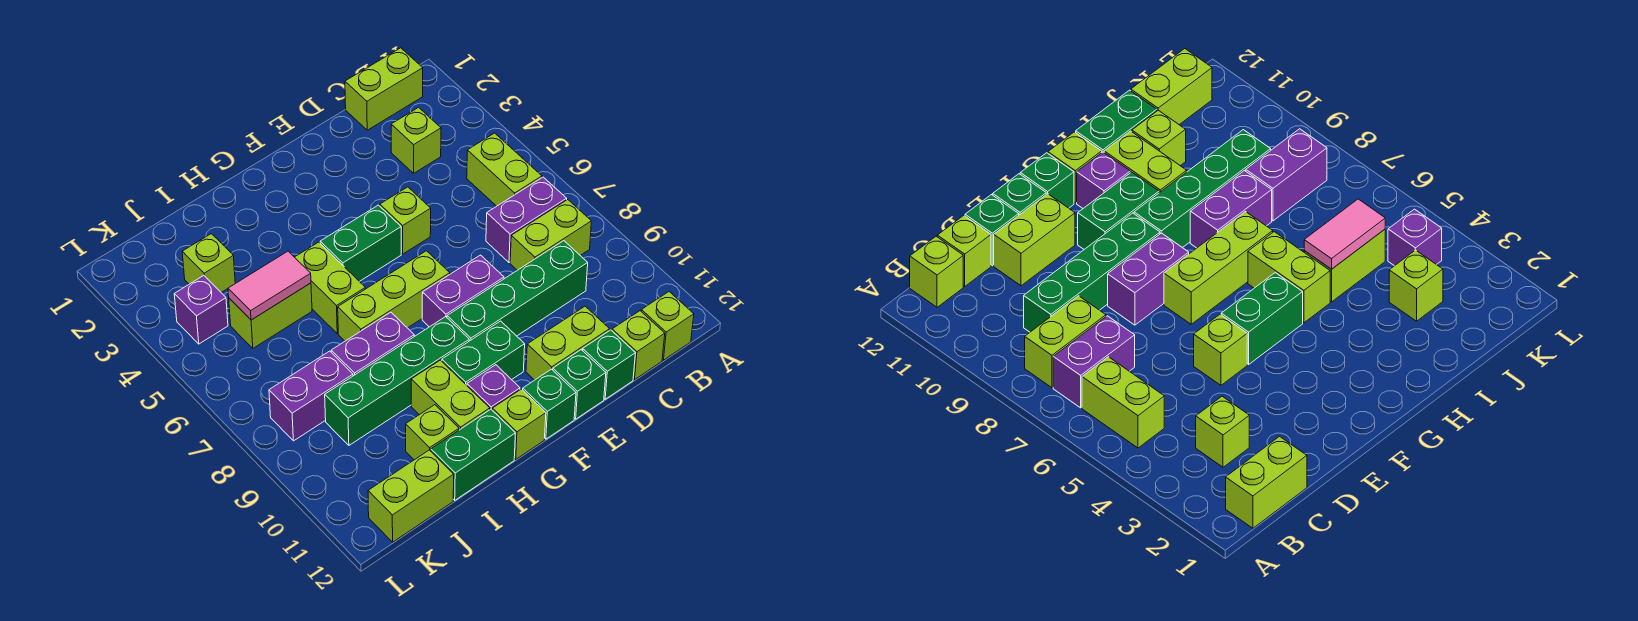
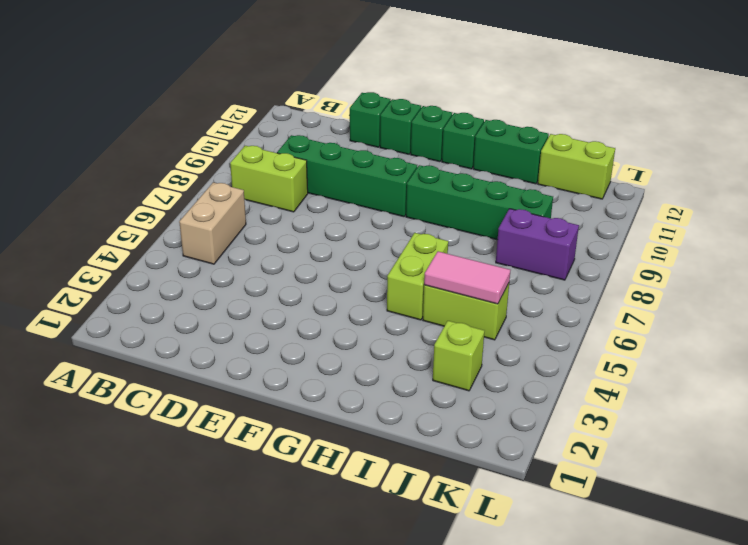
tan 1x2 brick [179,182,246,264] -> lime 1x2 brick [467,133,542,206]
green 1x1 brick [442,113,484,169] -> lime 1x1 brick [492,389,546,459]
none -> lime 1x2 brick [345,48,423,130]
none -> purple 1x2 brick [486,177,567,263]
none -> lime 1x1 brick [641,292,694,360]
none -> lime 1x1 brick [391,107,441,173]

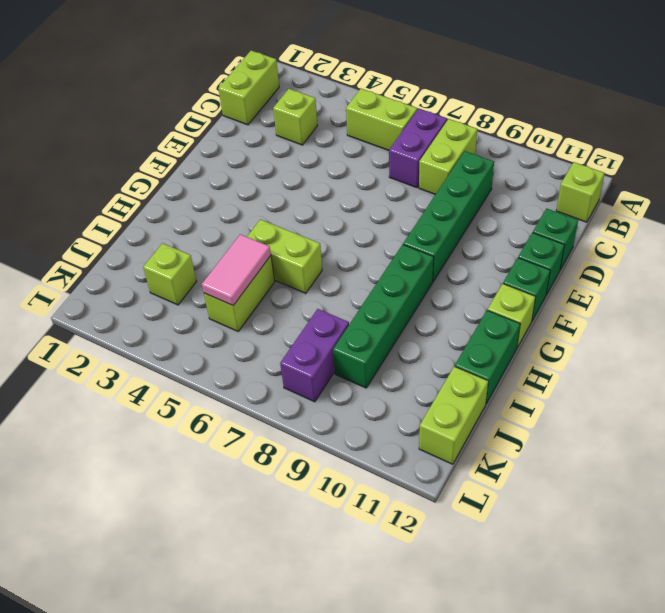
none -> lime 1x1 brick [612,311,665,380]
none -> lime 1x2 brick [526,306,610,380]
none -> lime 1x1 brick [380,187,431,254]
none -> purple 1x2 brick [422,255,504,327]

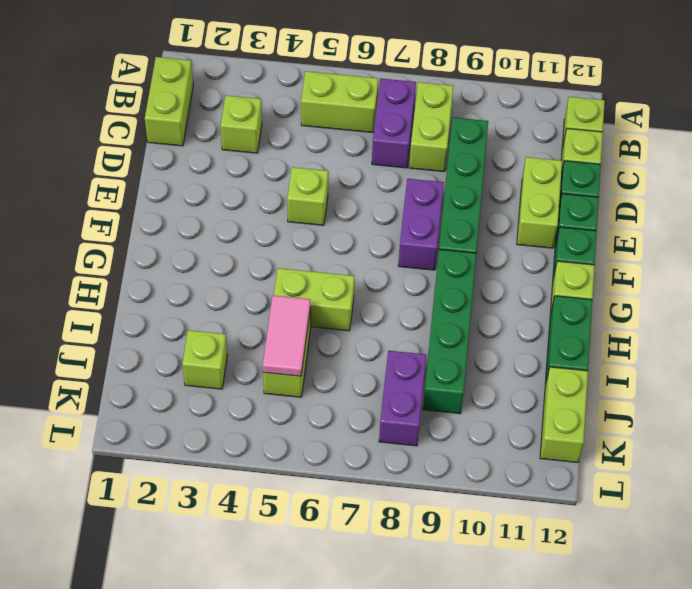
none -> green 1x2 brick [320,205,401,282]
none -> lime 1x3 brick [338,251,450,341]
none -> green 1x2 brick [442,321,525,385]
none -> purple 1x1 brick [467,365,520,410]

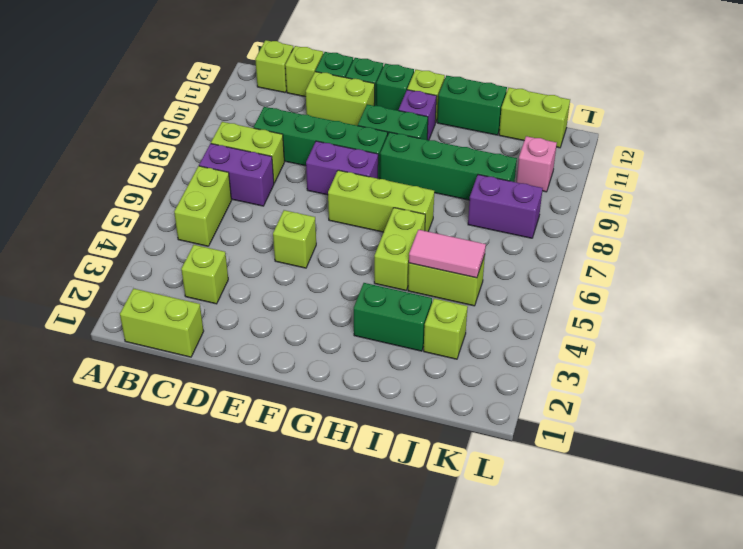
green 1x2 brick [354,283,432,351] -> green 1x2 brick moved to [320,205,401,282]
pink 1x1 brick [516,136,557,192] -> none
none -> purple 1x2 brick [331,312,414,376]
none -> lime 1x2 brick [411,360,490,430]
none -> lime 1x1 brick [406,405,459,460]
none -> purple 1x1 brick [174,276,228,344]

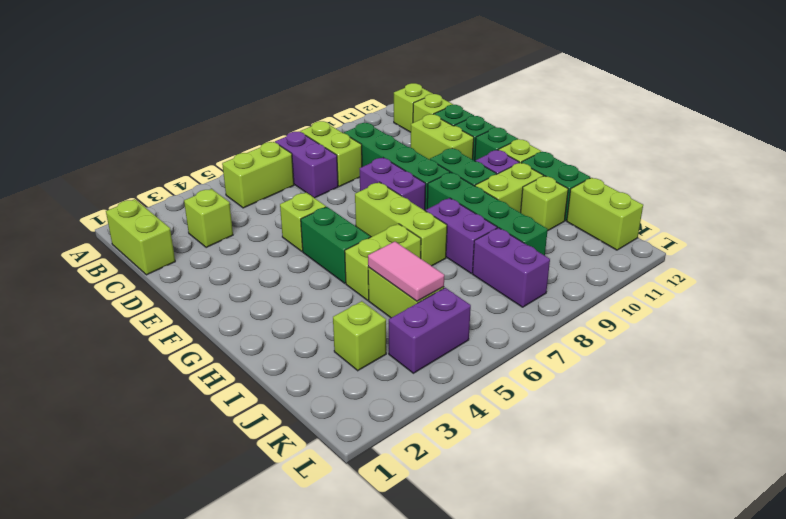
purple 1x2 brick [389,288,471,373] -> purple 1x1 brick [174,276,228,344]

